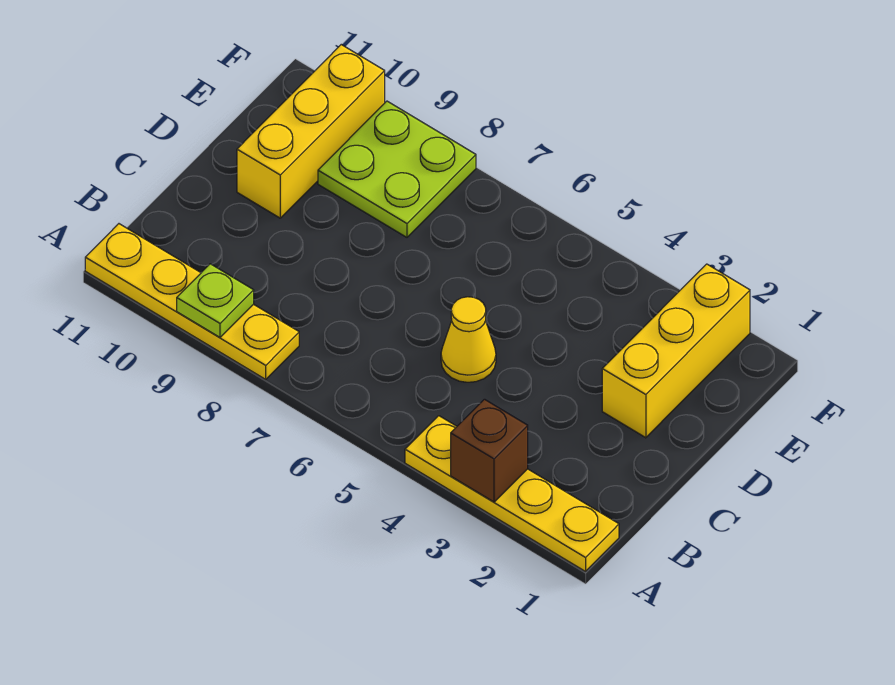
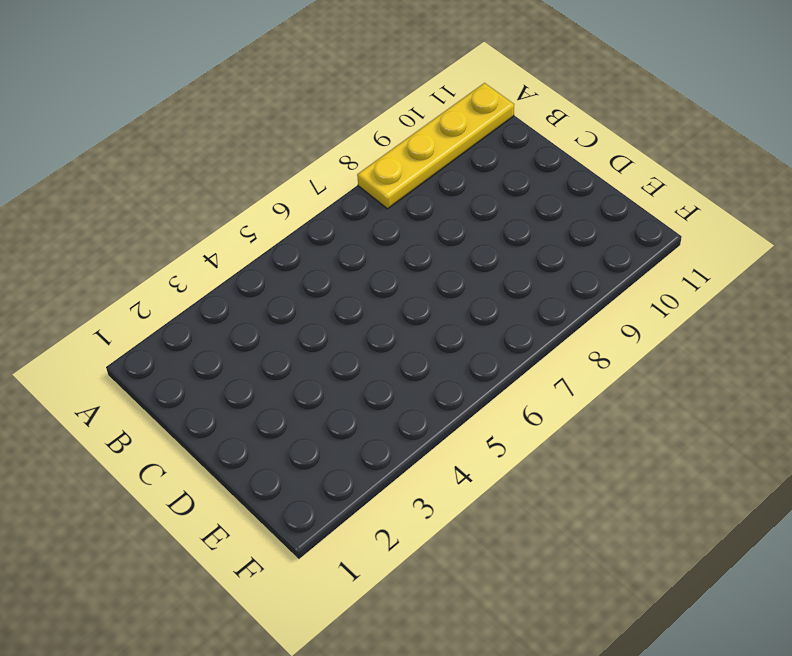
none -> yellow 1x4 plate [405,416,619,572]
none -> yellow 1x1 cone [441,297,496,382]

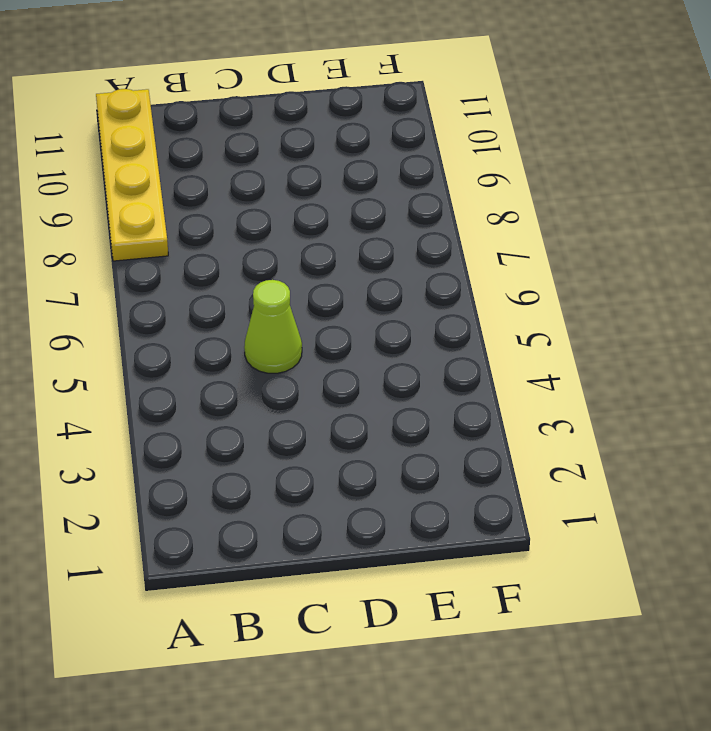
lime 1x1 cone [244,280,302,373] -> yellow 1x1 cone [441,297,496,382]
none -> yellow 1x4 plate [405,416,619,572]
none -> yellow 1x3 brick [602,264,750,438]

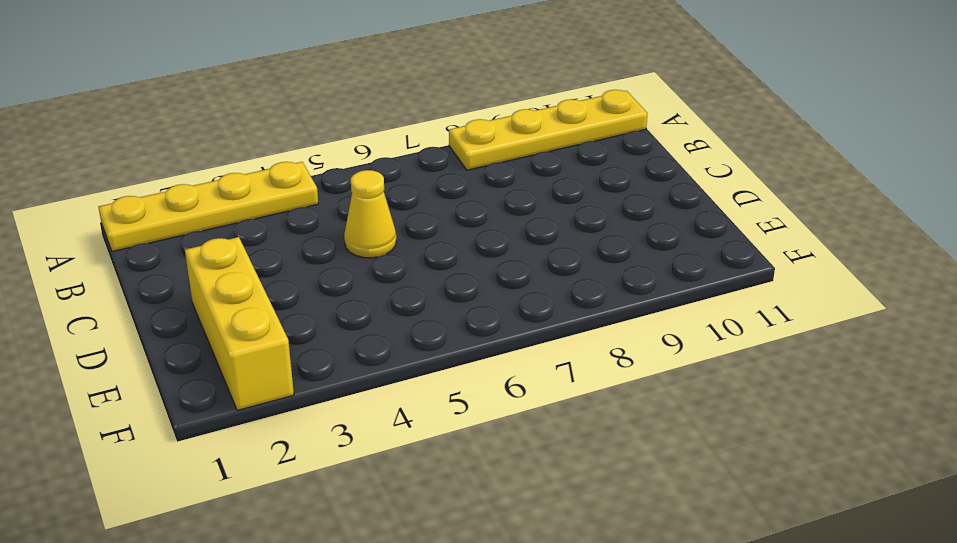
none -> yellow 1x3 brick [237,45,385,218]
none -> lime 2x2 plate [318,101,476,237]

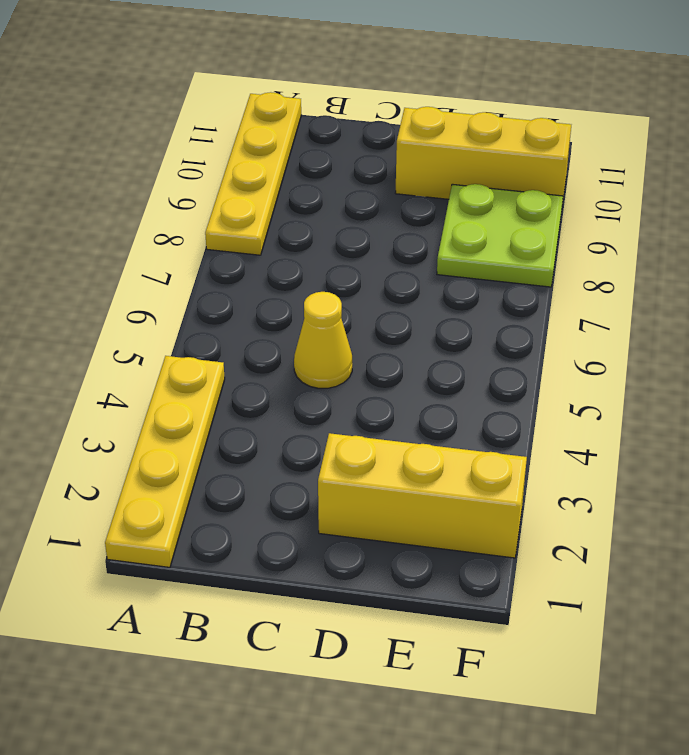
none -> brown 1x1 brick [451,399,528,502]
none -> lime 1x1 plate [177,264,254,337]

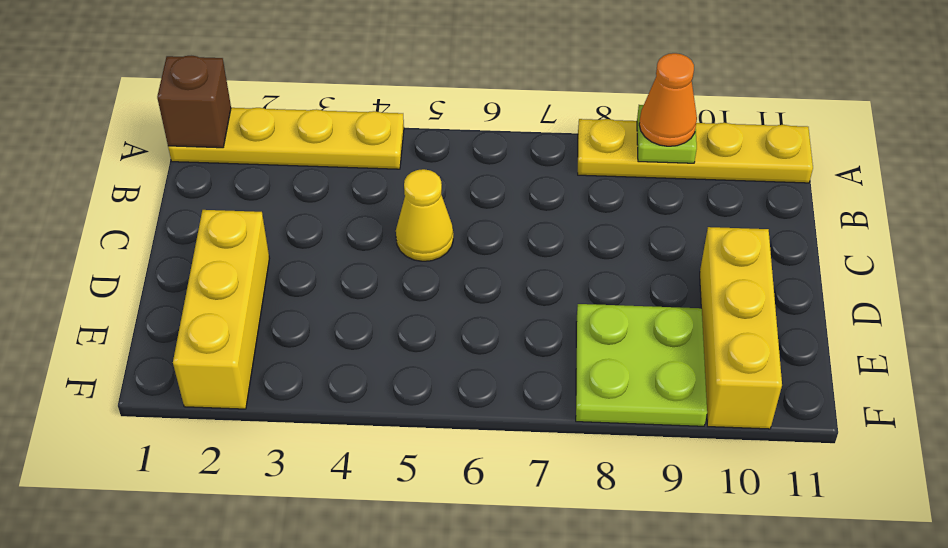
brown 1x1 brick [157,56,231,148] -> brown 1x1 brick moved to [451,399,528,502]
orange 1x1 cone [639,53,697,146] -> none

